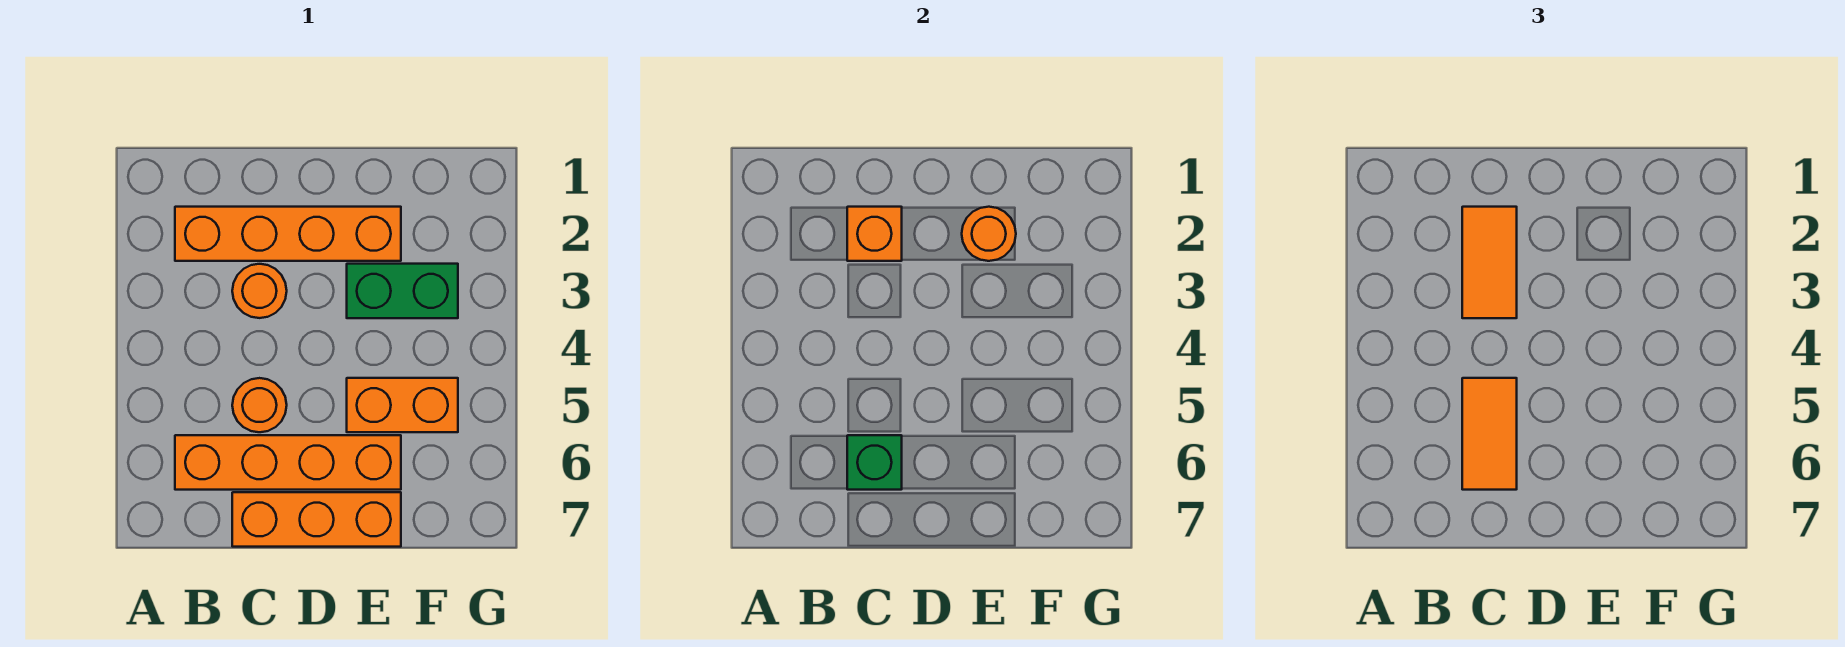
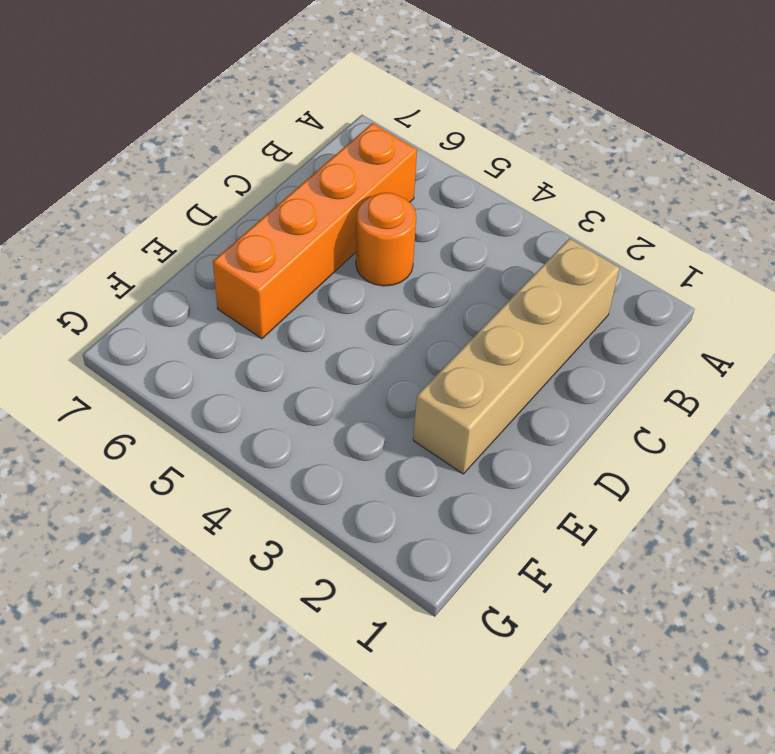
tan 1x4 brick [413,238,620,474] -> orange 1x4 brick [175,207,401,261]
none -> orange 1x1 round brick [232,264,287,318]
none -> orange 1x3 brick [232,492,401,547]
none -> green 1x2 brick [347,264,458,318]

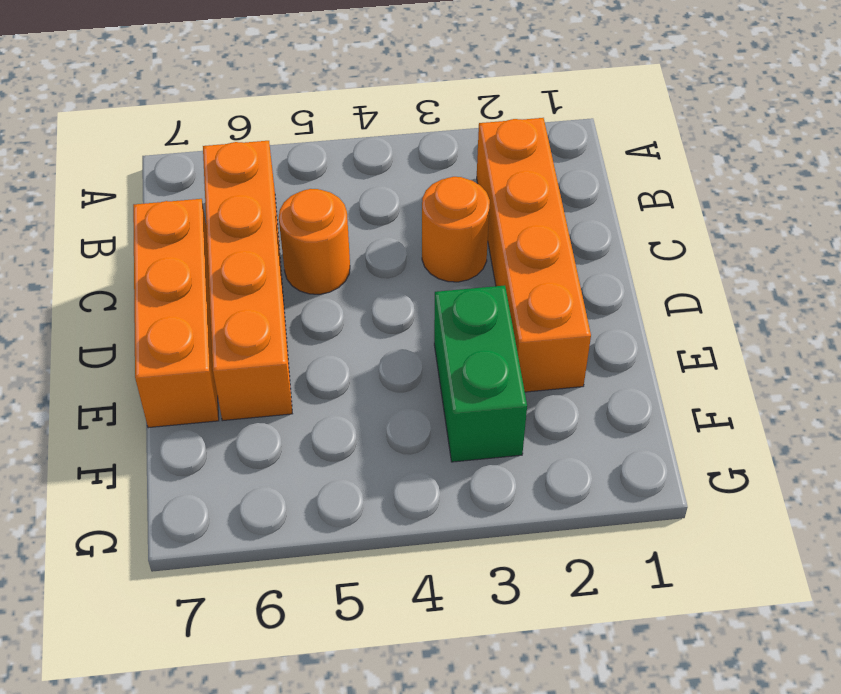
none -> orange 1x2 brick [347,378,458,432]
none -> orange 1x1 brick [847,207,902,261]
none -> green 1x1 brick [847,435,902,490]

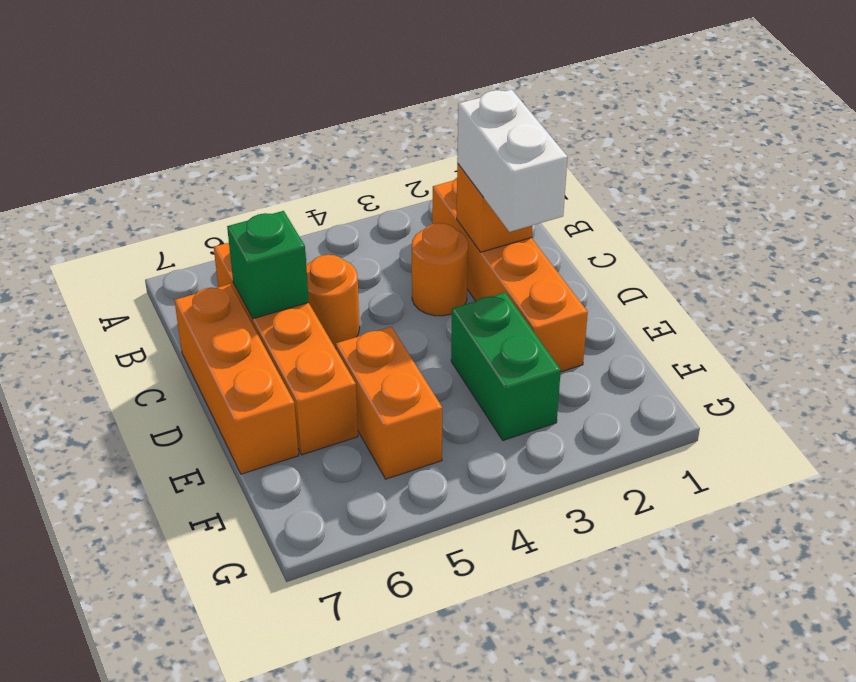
white 1x2 brick [457,89,568,232] -> orange 1x2 tile [1462,207,1517,318]
none -> orange 1x1 round brick [962,207,1016,261]
none -> orange 1x2 tile [1462,378,1517,490]

